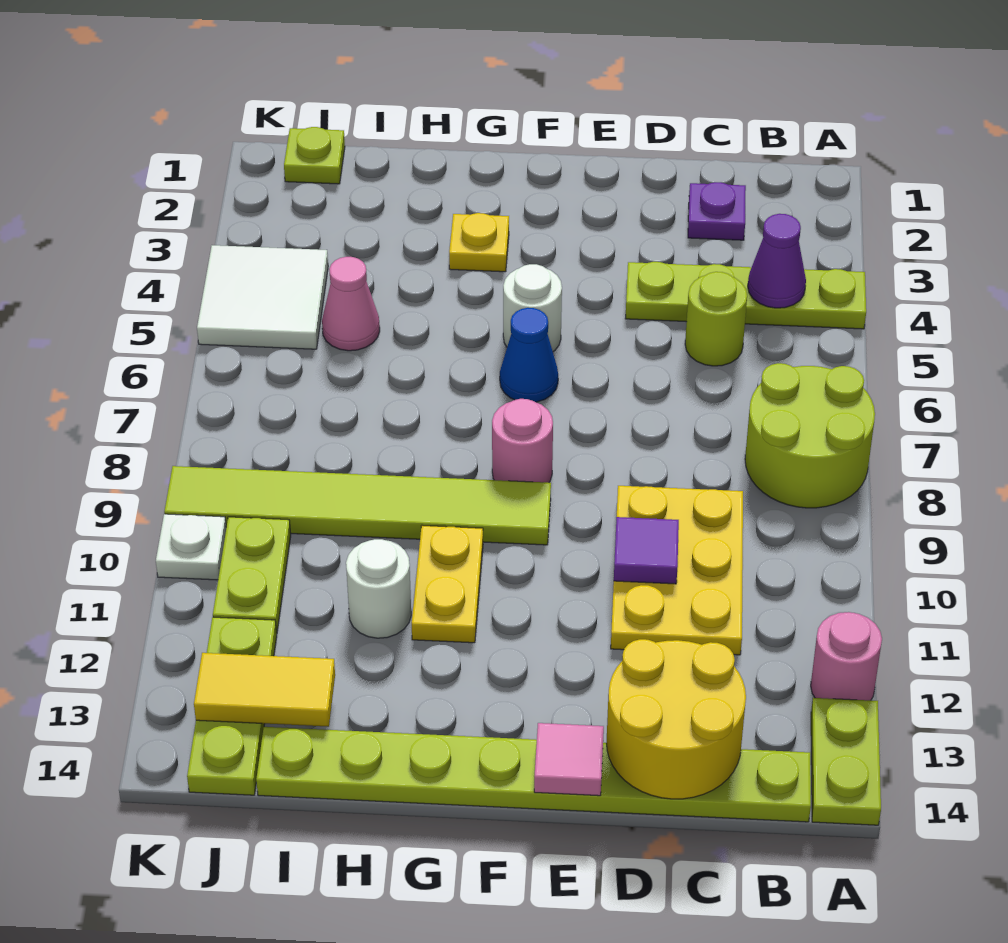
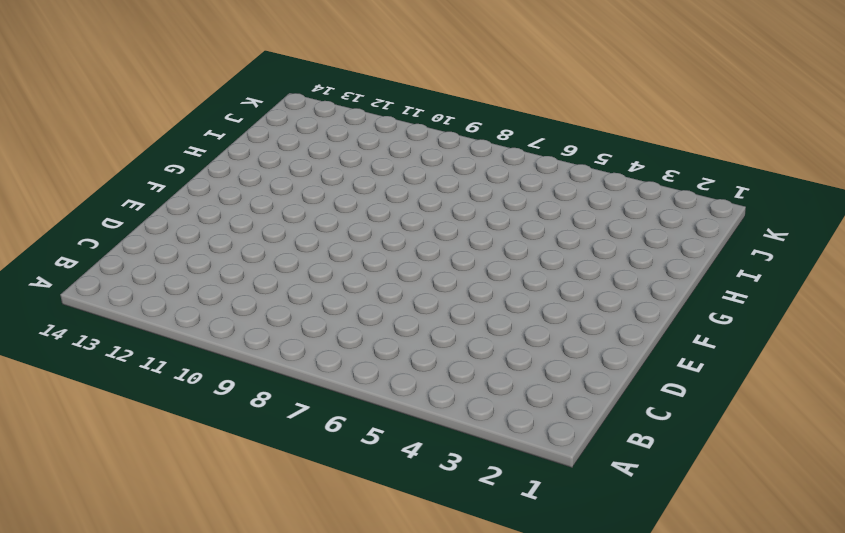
none -> lime 1x4 plate [625,262,866,329]
none -> lime 2x2 round brick [745,363,875,508]
none -> pink 1x1 round brick [811,612,882,700]

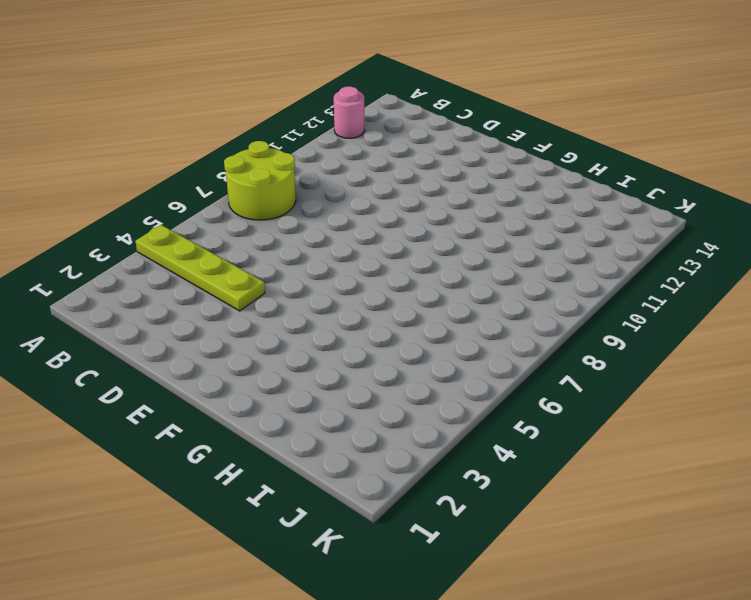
none -> lime 1x2 plate [811,698,881,825]
none -> lime 1x8 plate [256,727,811,822]
none -> purple 1x1 plate [688,182,746,240]

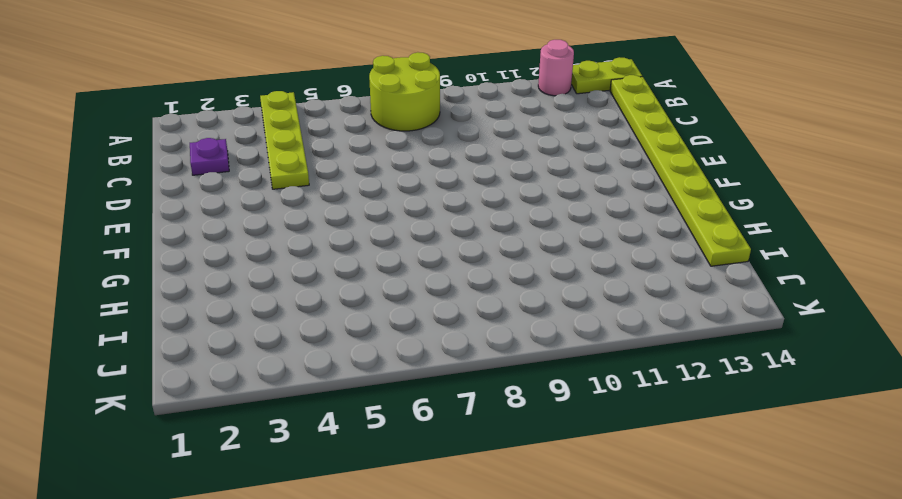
none -> lime 1x1 round brick [685,272,747,366]
none -> yellow 2x3 plate [611,486,743,655]
none -> white 1x1 round brick [503,264,562,352]

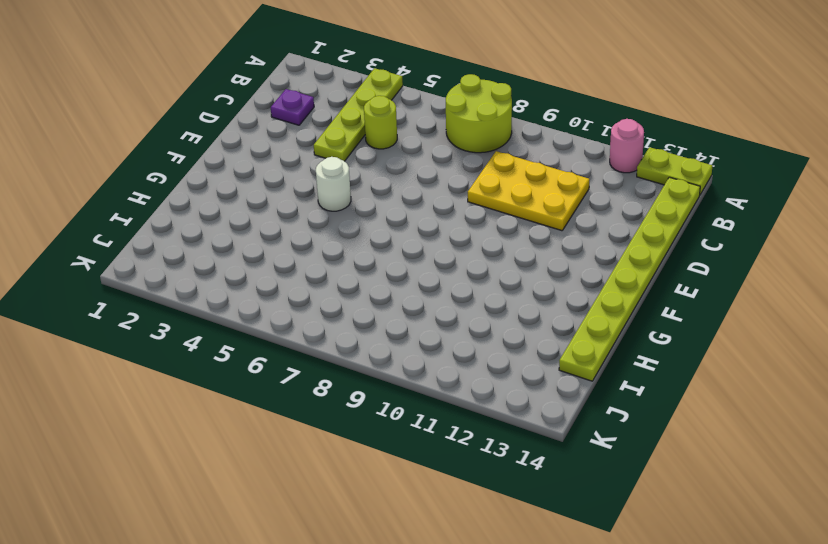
none -> blue 1x1 cone [500,308,558,402]
none -> pink 1x1 round brick [492,399,553,483]
none -> lime 1x6 tile [164,466,551,545]

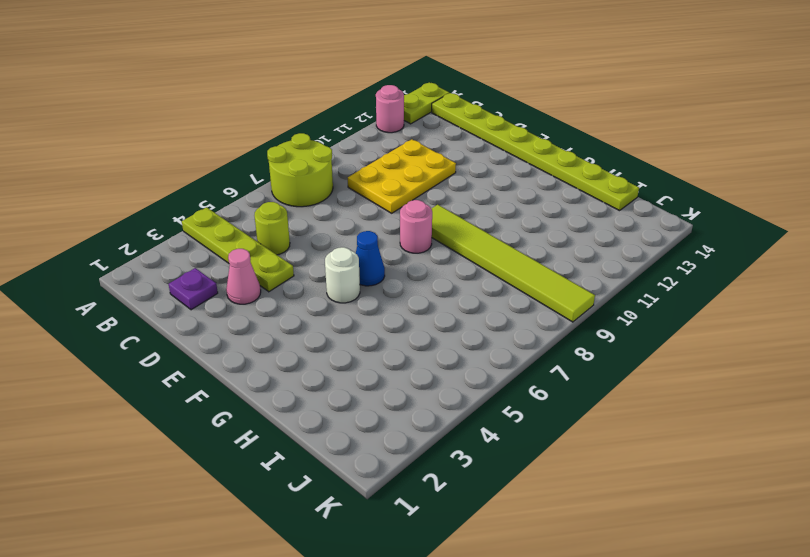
pink 1x1 cone [226,249,261,304] -> pink 1x1 cone moved to [322,257,380,351]
none -> yellow 1x1 plate [449,213,509,272]
none -> yellow 1x2 plate [412,525,483,643]
none -> white 1x1 round brick [346,539,411,638]

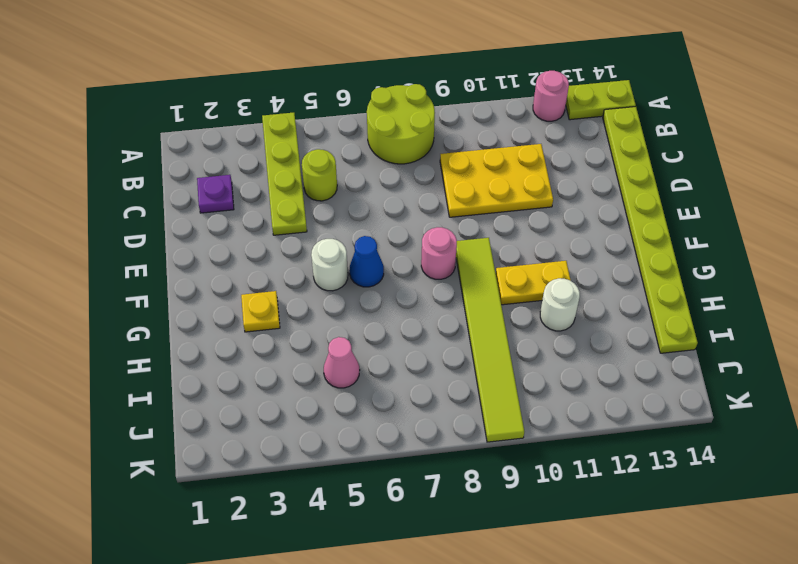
none -> lime 1x1 plate [284,127,345,184]
none -> white 2x2 tile [197,245,328,349]
none -> lime 1x2 plate [213,517,291,633]

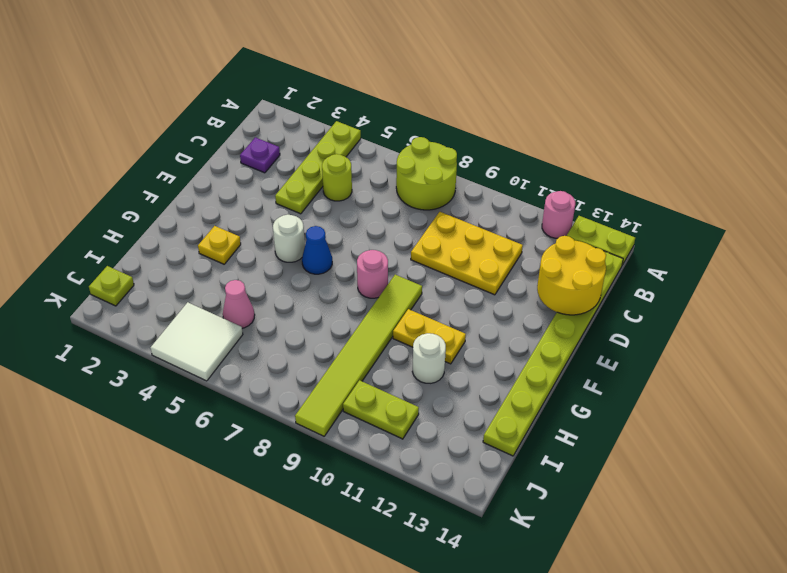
none -> lime 1x3 plate [187,617,277,795]
none -> white 1x1 plate [156,514,226,580]
none -> purple 1x1 cone [748,214,806,308]

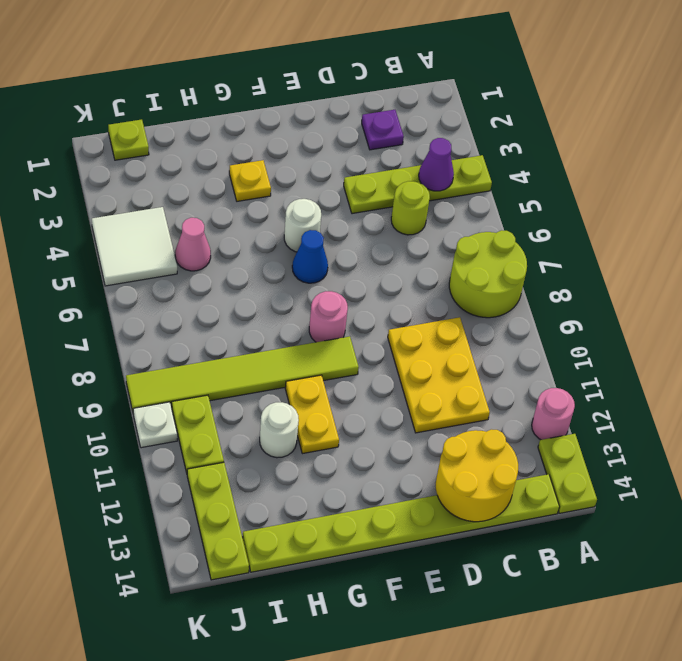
none -> purple 1x1 tile [614,517,679,584]
none -> pink 1x1 tile [534,723,604,796]
none -> yellow 1x2 tile [194,653,335,727]

